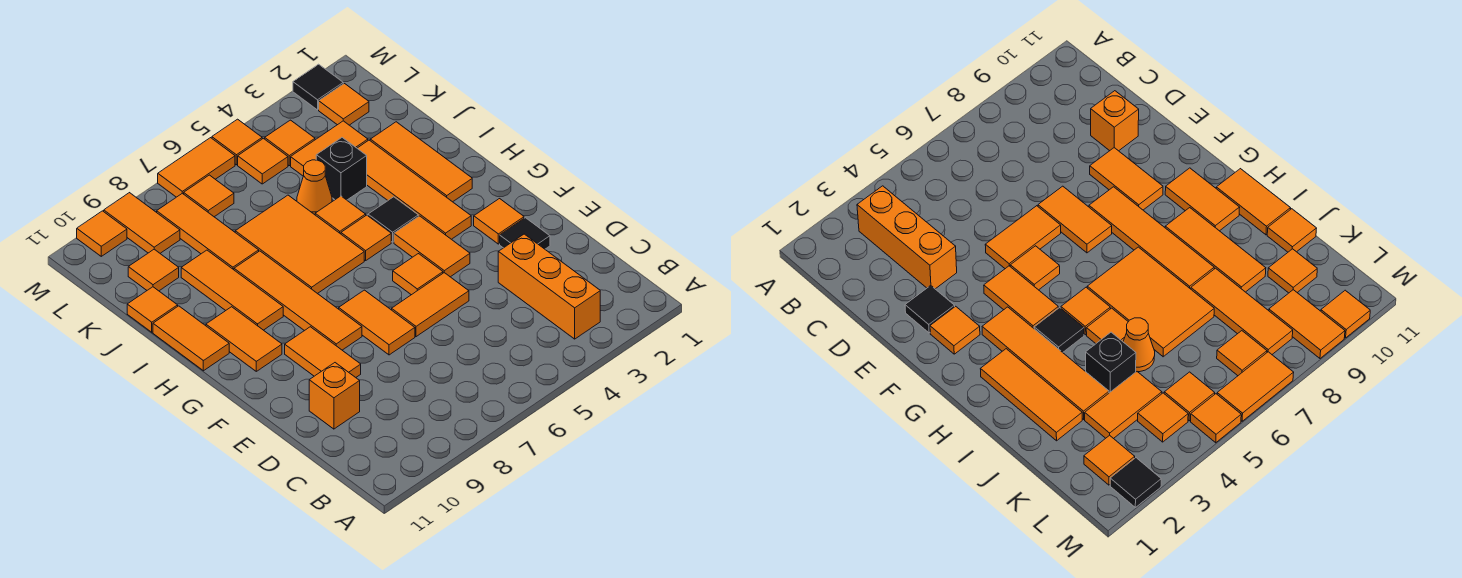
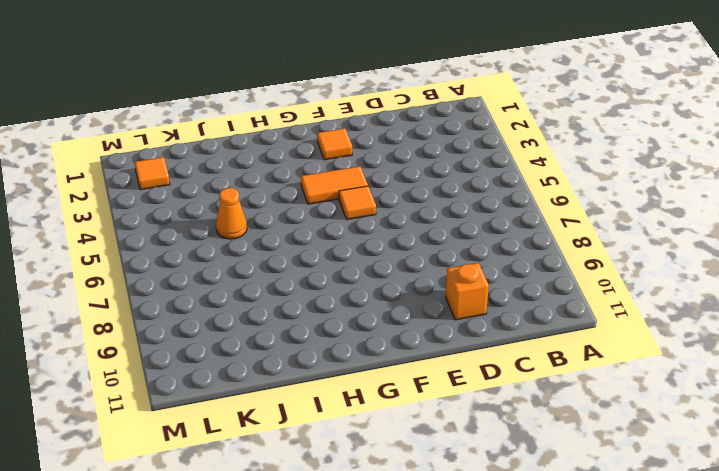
none -> orange 1x3 brick [498,234,600,339]
none -> black 1x1 tile [500,218,550,249]
none -> orange 1x2 tile [392,273,469,337]
none -> orange 1x2 tile [339,290,415,355]

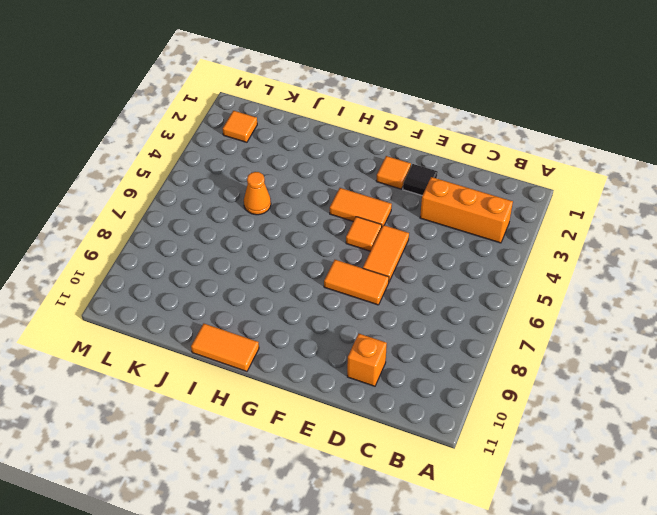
none -> orange 1x2 tile [285,327,361,377]
none -> orange 1x4 tile [234,251,362,350]
none -> orange 1x4 tile [357,140,471,239]
none -> orange 1x2 tile [206,307,282,371]

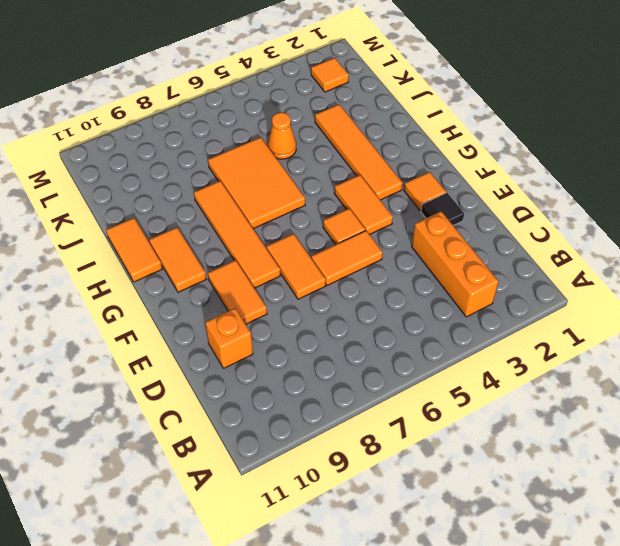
none -> orange 1x3 tile [370,122,472,202]
none -> black 1x1 tile [368,197,418,242]
none -> orange 1x1 tile [341,215,391,261]
none -> orange 1x3 tile [181,250,283,330]

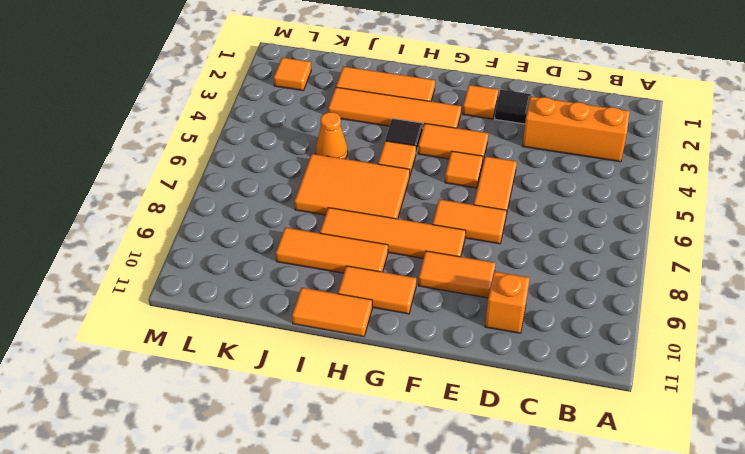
none -> orange 1x1 tile [315,196,366,234]
none -> black 1x1 brick [316,138,367,200]
none -> orange 1x3 tile [157,193,259,270]
none -> orange 1x1 tile [127,287,178,332]

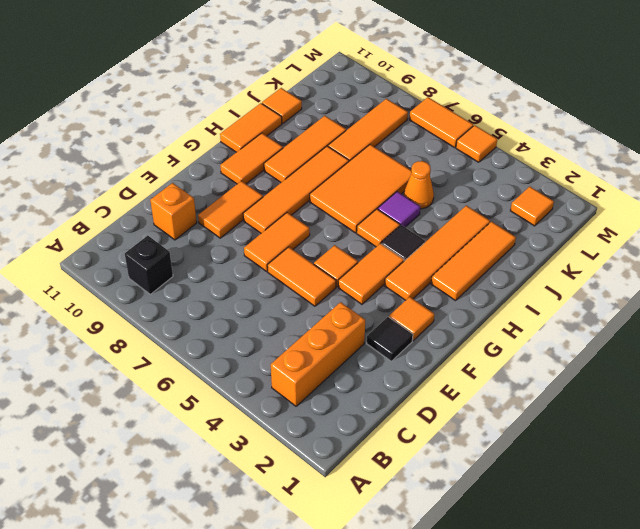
black 1x1 brick [125,236,173,294] -> black 1x1 brick moved to [316,138,367,200]
purple 1x1 tile [378,192,420,227] -> orange 1x1 tile [315,196,366,234]
none -> orange 1x2 tile [291,121,368,176]
none -> orange 1x1 tile [128,249,179,291]
none -> orange 1x1 tile [265,120,315,166]
none -> orange 1x1 tile [238,138,288,184]

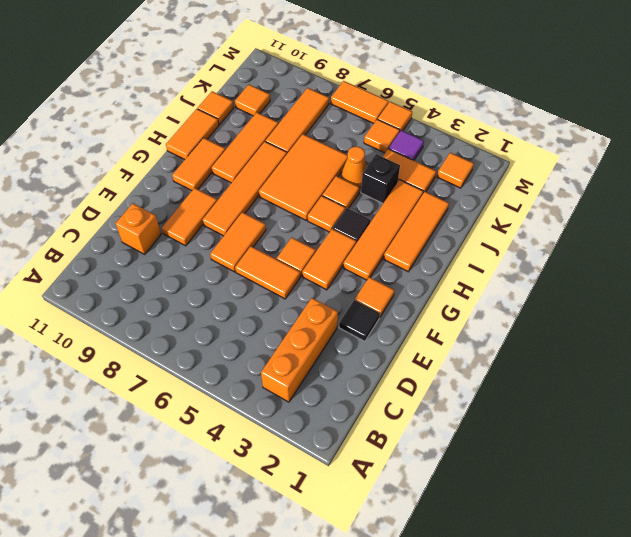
purple 1x1 tile [389,130,424,160] -> orange 1x1 tile [265,120,315,166]
none -> orange 1x1 tile [184,175,234,217]
none -> orange 1x2 tile [104,193,180,253]
none -> black 1x1 tile [293,64,343,110]
none -> orange 1x1 tile [77,211,127,256]

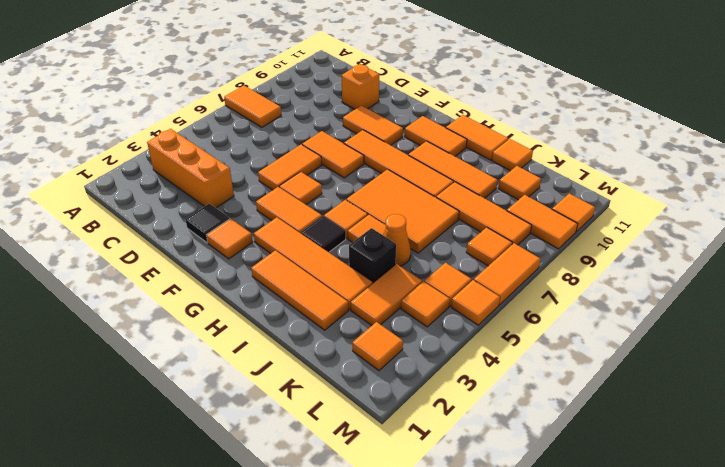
orange 1x2 tile [224,86,281,127] -> none
none -> black 1x1 tile [293,64,343,110]

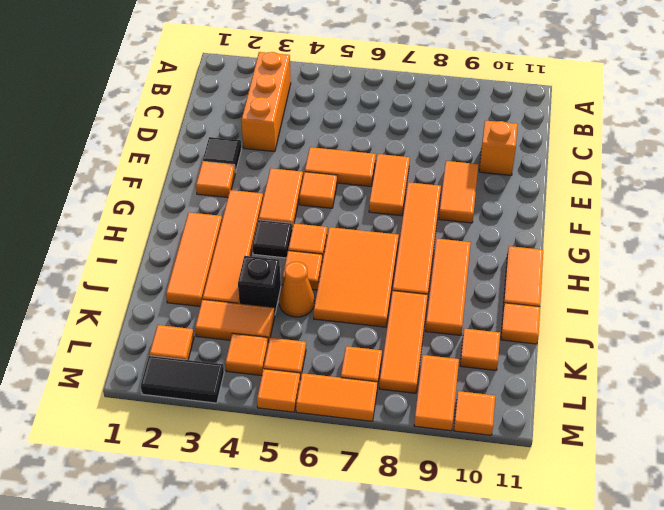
black 1x2 tile [141,356,224,403] -> black 1x1 tile [293,64,343,110]
none -> orange 1x2 tile [206,307,282,371]

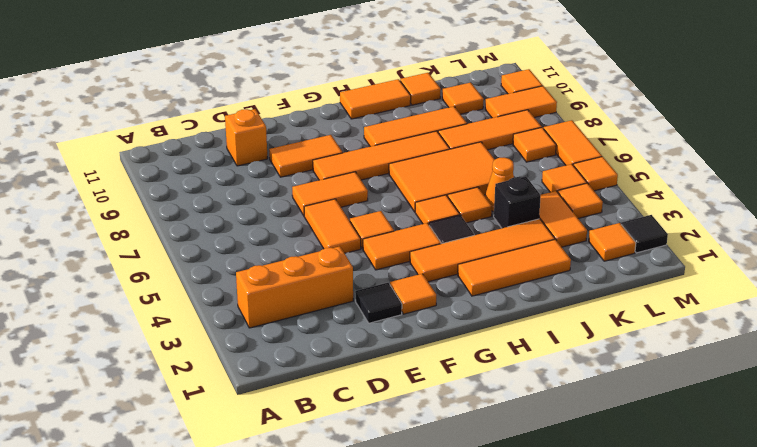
none -> orange 1x2 tile [206,307,282,371]

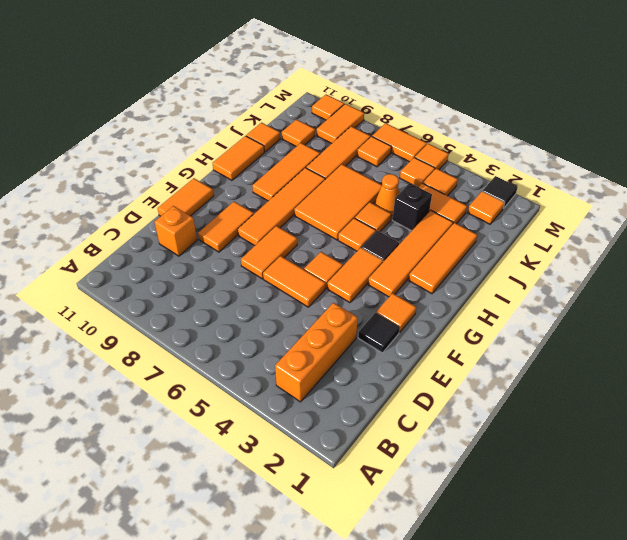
orange 1x2 tile [158,178,214,216] -> orange 1x2 tile moved to [206,307,282,371]

